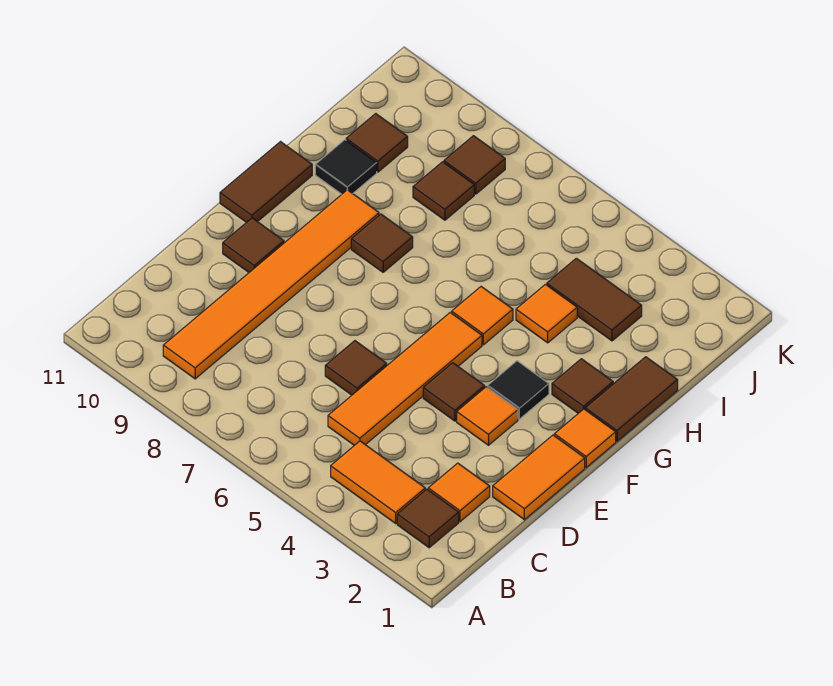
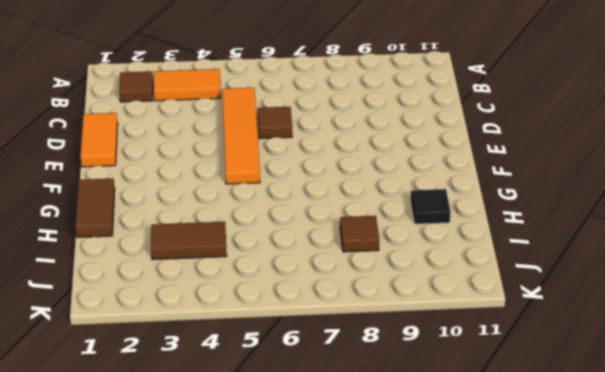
none -> orange 1x6 tile [163,190,379,379]
none -> orange 1x1 tile [428,463,490,522]
none -> orange 1x1 tile [457,387,518,445]

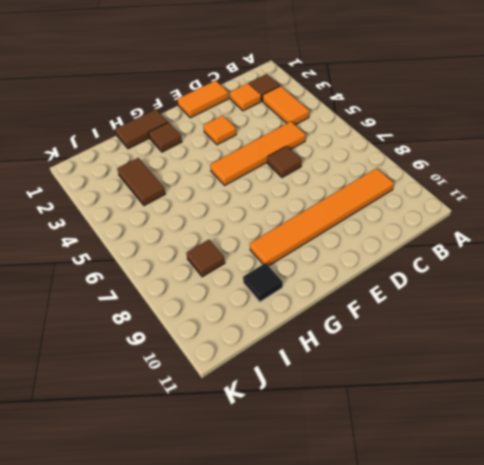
none -> brown 1x1 tile [423,363,485,421]
none -> brown 1x1 tile [223,218,284,272]
none -> orange 1x1 tile [554,409,616,467]

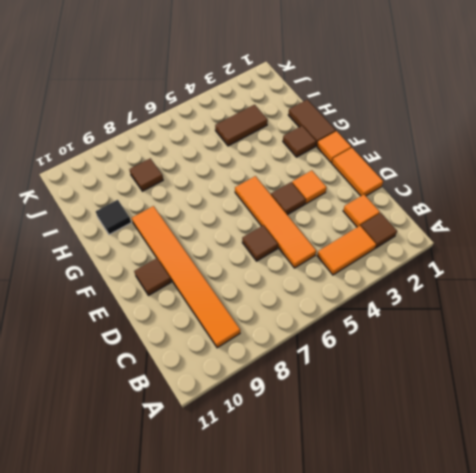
none -> black 1x1 tile [488,361,549,419]
none -> brown 1x2 tile [220,142,312,222]
none -> orange 1x1 tile [452,287,513,345]

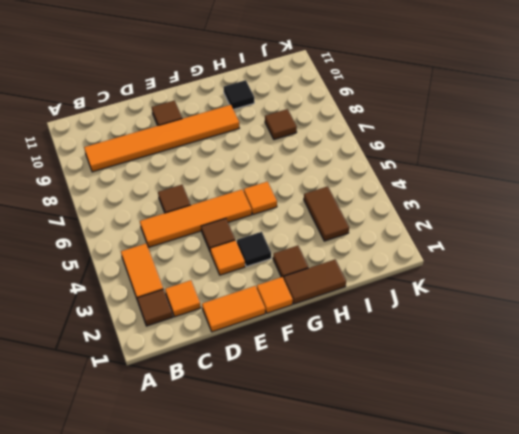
none -> brown 1x2 tile [220,142,312,222]
none -> brown 1x1 tile [351,214,413,272]
none -> orange 1x1 tile [516,284,577,343]

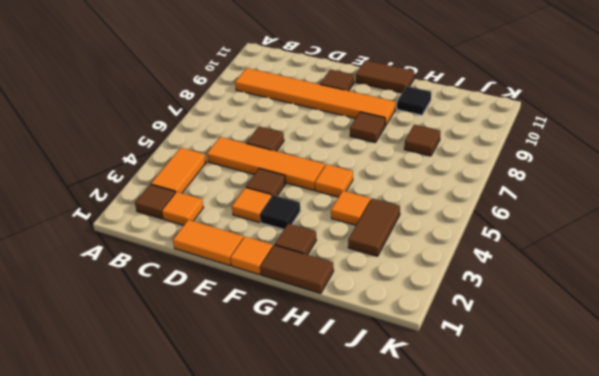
none -> brown 1x1 tile [346,114,408,172]
none -> brown 1x1 tile [444,136,505,194]

